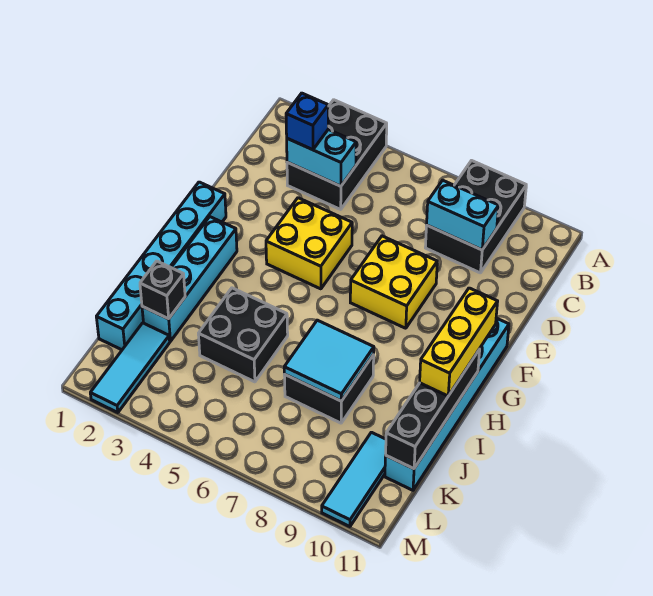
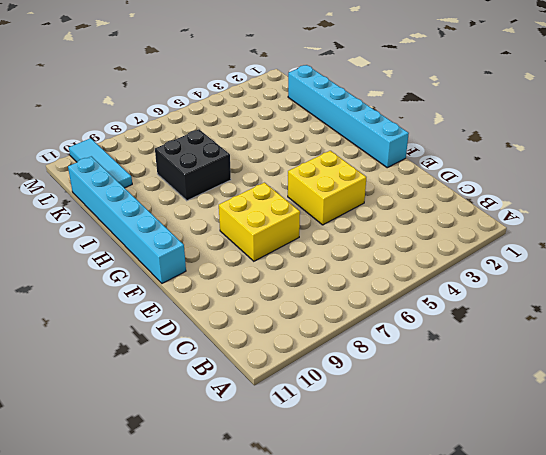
none -> black 2x3 brick [287,100,387,209]
none -> black 2x3 brick [425,161,526,273]
none -> cyan 1x4 brick [142,217,237,341]

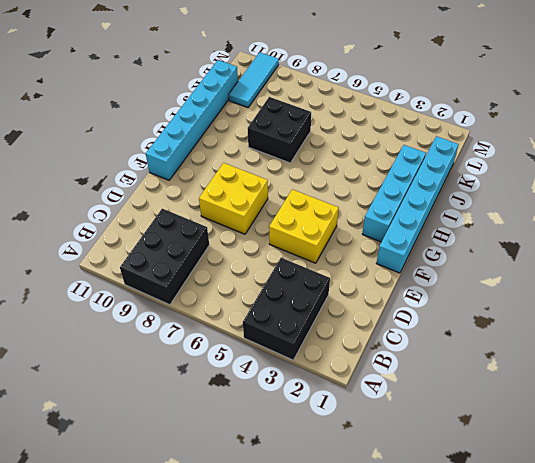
none -> black 2x2 brick [198,288,288,382]
none -> cyan 1x3 tile [90,323,170,413]
none -> cyan 1x2 brick [287,129,356,186]

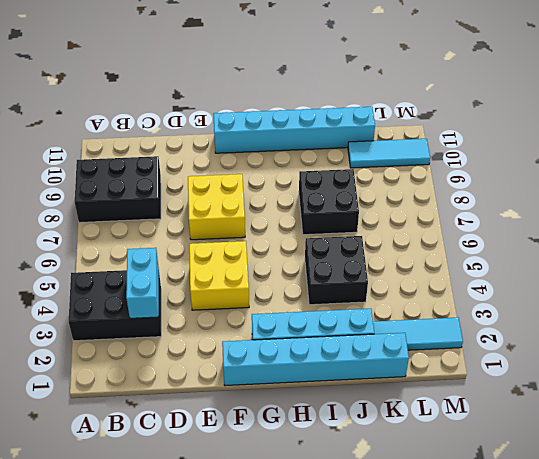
none -> cyan 1x2 brick [427,180,499,250]
none -> black 1x4 brick [386,349,480,469]
none -> cyan 2x2 tile [284,320,374,401]

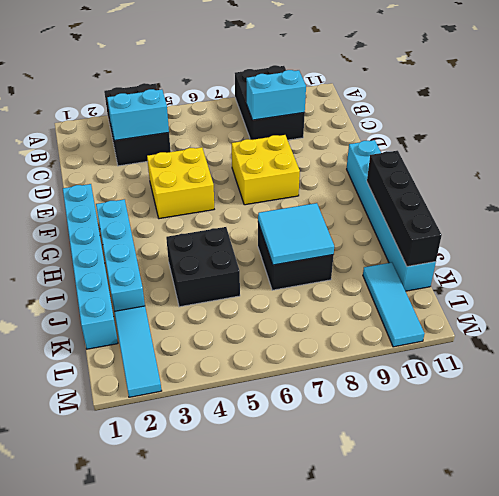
none -> black 1x1 brick [140,261,185,319]
none -> blue 1x1 brick [286,93,328,150]
none -> yellow 1x3 brick [420,288,498,396]

